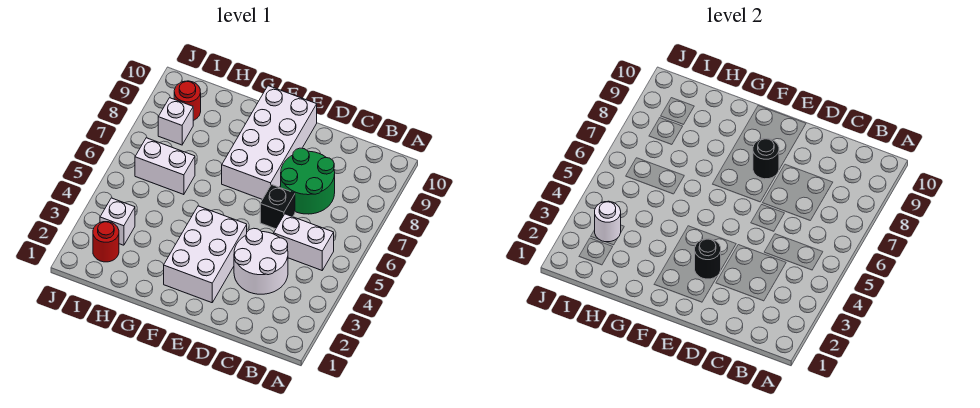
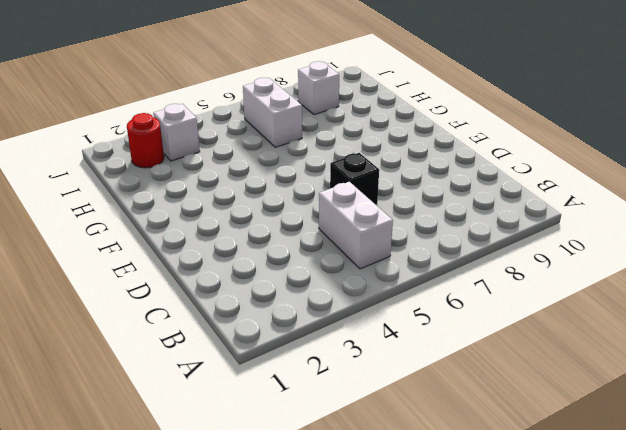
none -> white 2x2 round brick [234,228,288,294]
none -> green 2x2 round brick [281,148,335,214]
none -> white 2x3 brick [164,206,247,303]

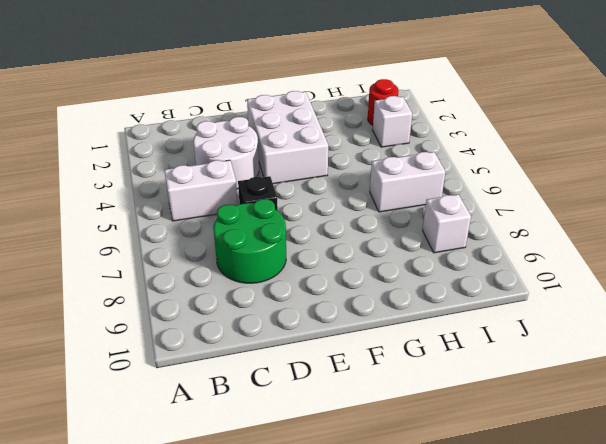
none -> white 2x4 brick [222,86,317,199]
none -> red 1x1 round brick [174,81,201,120]
none -> black 1x1 round brick [695,239,721,279]

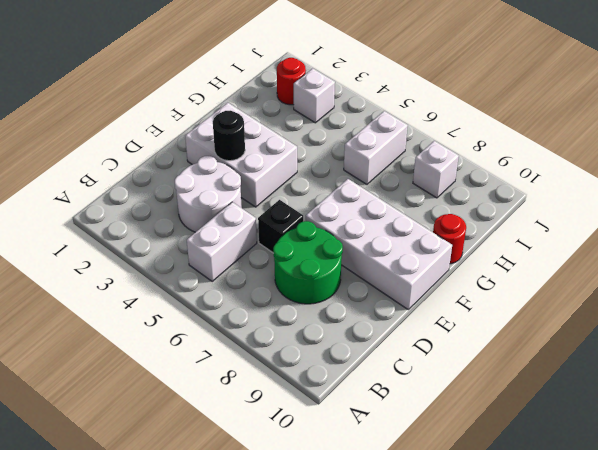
red 1x1 round brick [433,214,466,264] -> red 1x1 round brick moved to [174,81,201,120]
none -> black 1x1 round brick [753,139,779,179]
none -> white 1x1 round brick [595,201,621,242]

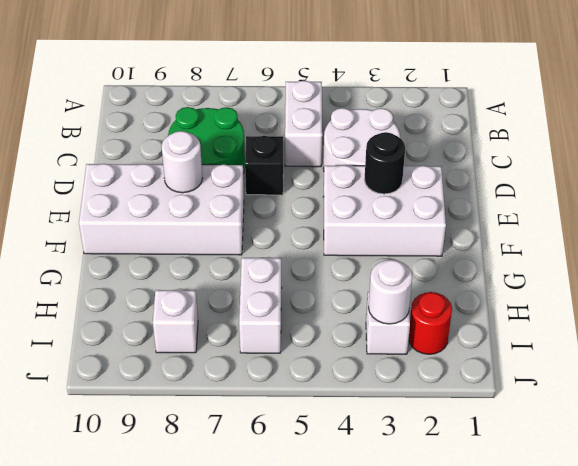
white 1x1 round brick [162,131,203,193] -> black 1x1 round brick [753,139,779,179]
none -> red 1x1 round brick [174,81,201,120]

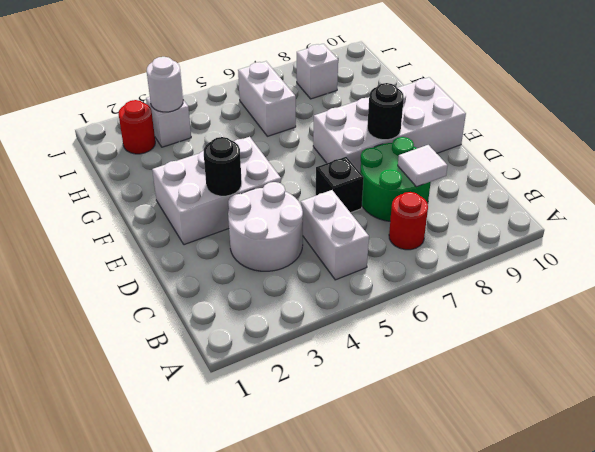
red 1x1 round brick [389,192,428,250] -> red 1x1 round brick moved to [174,81,201,120]
white 1x1 tile [398,145,448,187] -> none

